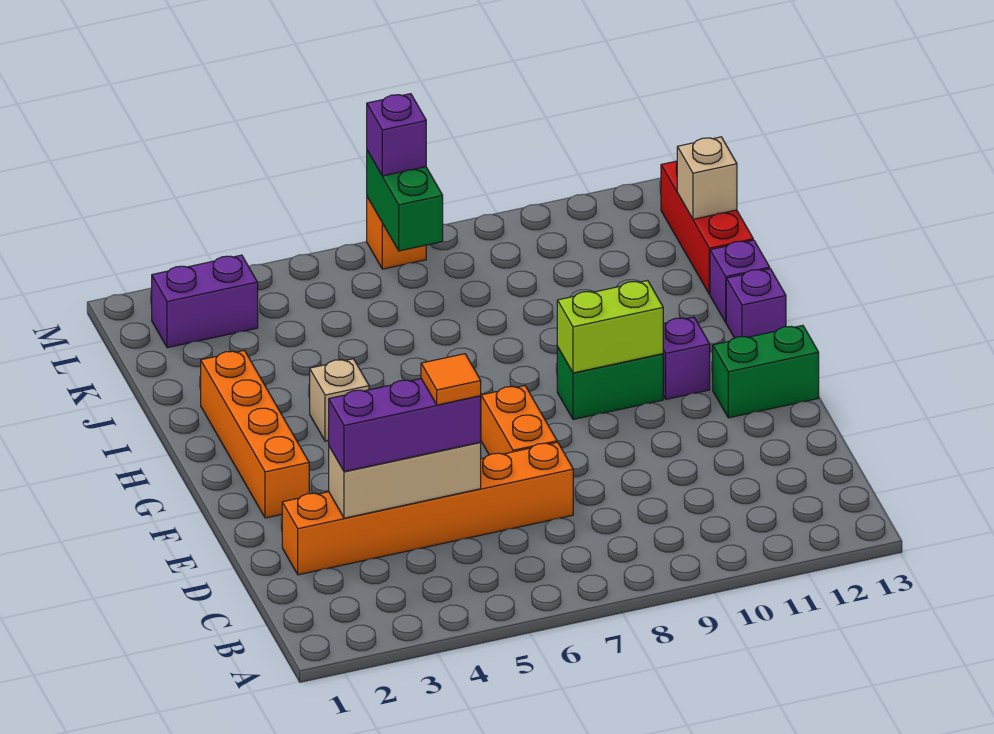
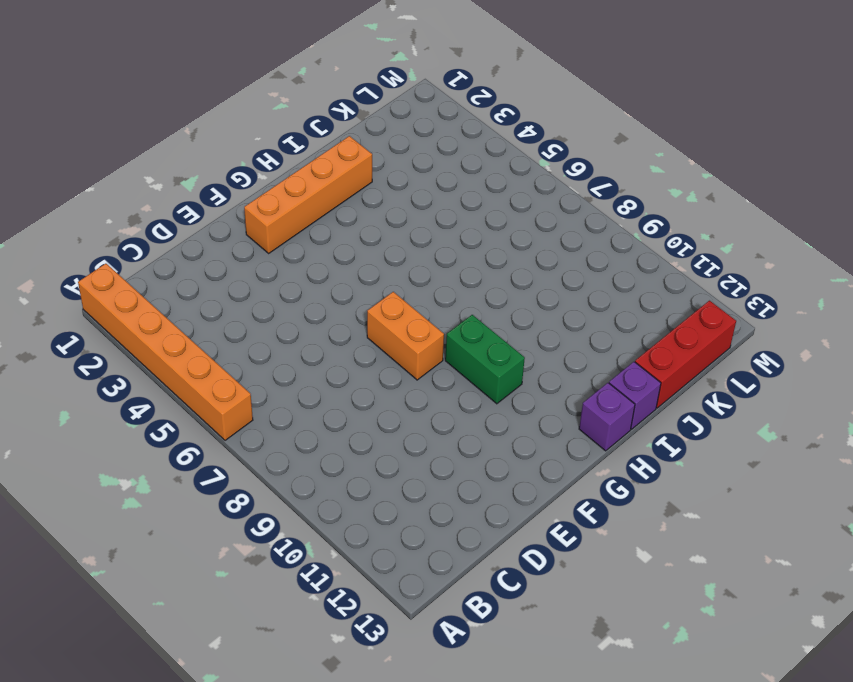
orange 1x6 brick [78,264,253,440] -> orange 1x6 brick moved to [282,442,573,575]
orange 1x2 brick [367,292,444,380] -> orange 1x2 brick turned to [481,386,557,455]
none -> green 1x2 brick [713,325,819,418]
none -> purple 1x1 brick [663,317,710,399]
none -> tan 1x1 brick [310,359,369,441]

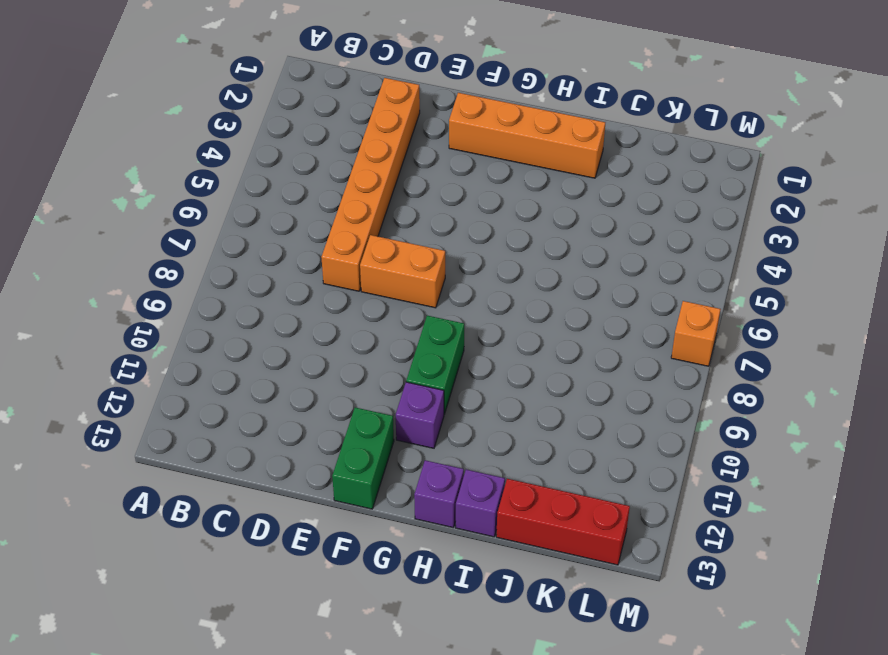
none -> tan 1x1 brick [310,359,369,441]
none -> purple 1x2 brick [152,255,258,348]
none -> tan 1x3 brick [329,442,481,518]

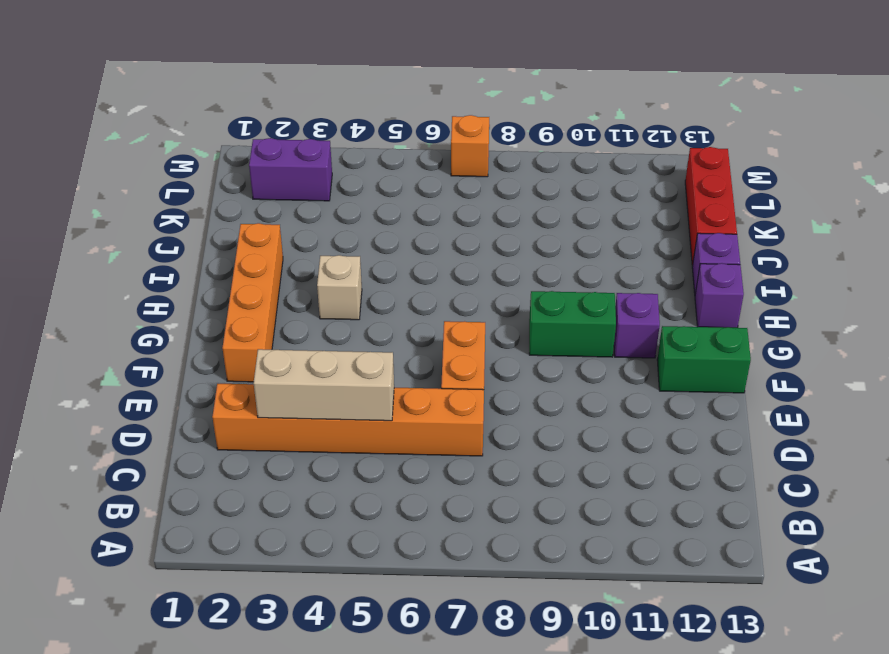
none -> lime 1x2 brick [557,280,663,373]
none -> tan 1x1 brick [677,137,737,219]
none -> green 1x2 brick [367,151,443,251]

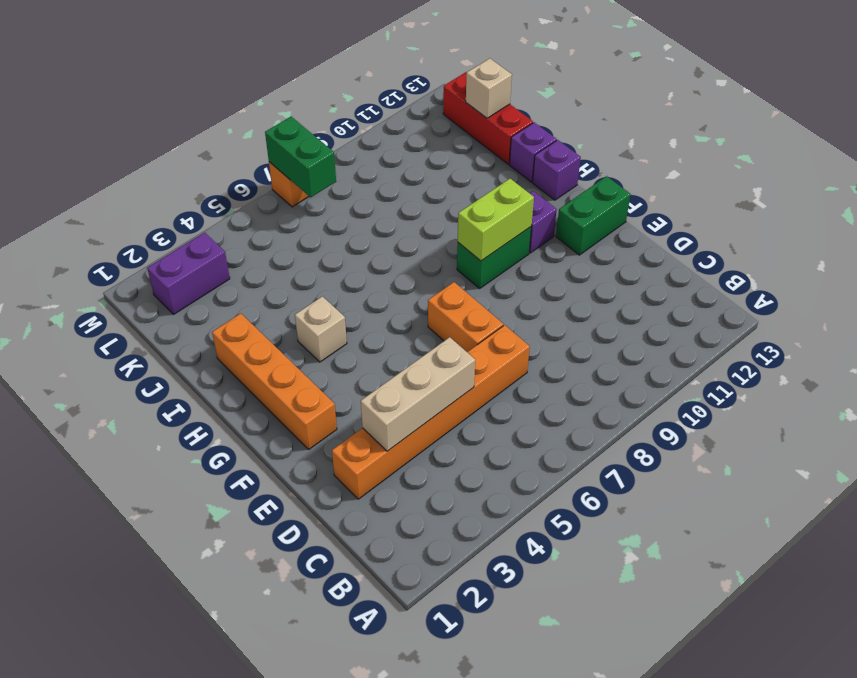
none -> purple 1x3 brick [329,379,481,472]
none -> purple 1x1 brick [367,94,426,176]
none -> orange 1x1 tile [421,354,481,405]

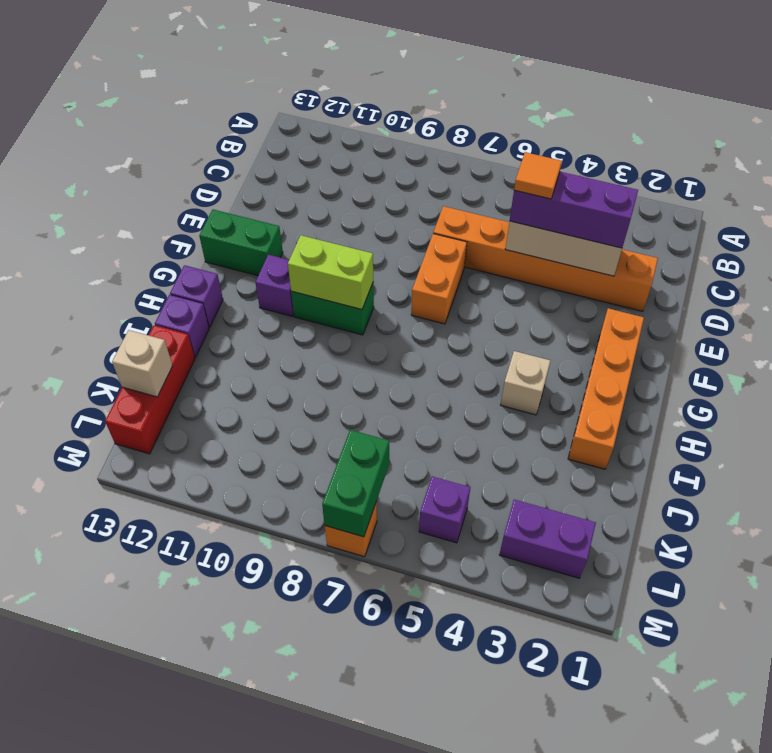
purple 1x1 brick [419,476,470,543] -> purple 1x1 brick moved to [367,94,426,176]

